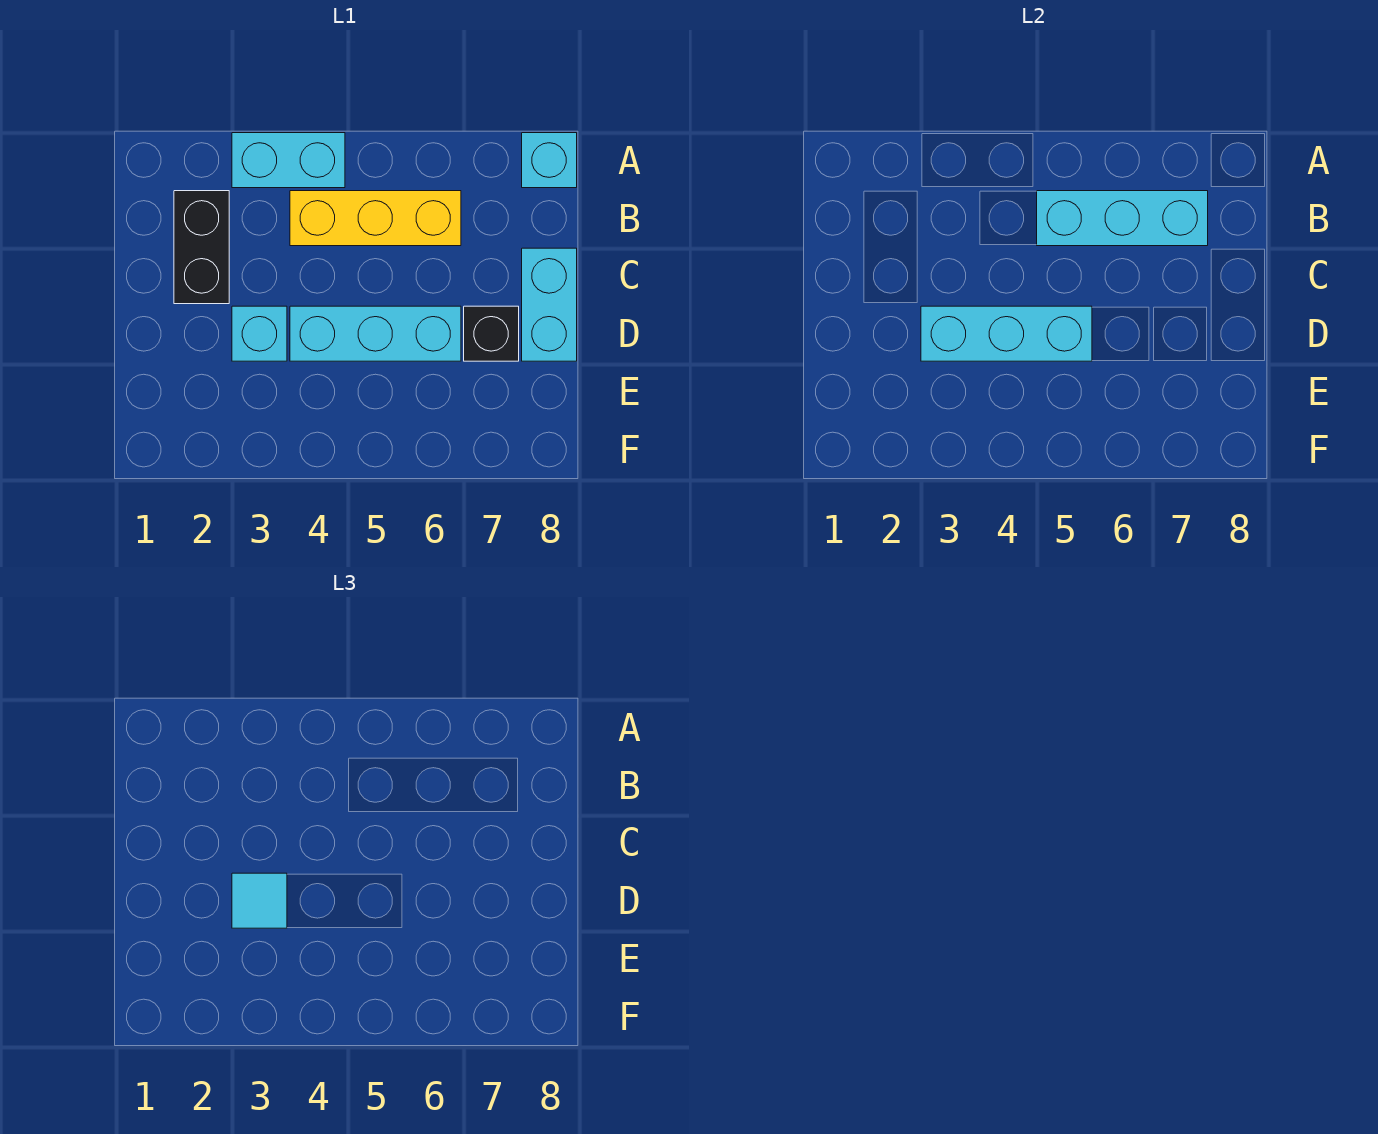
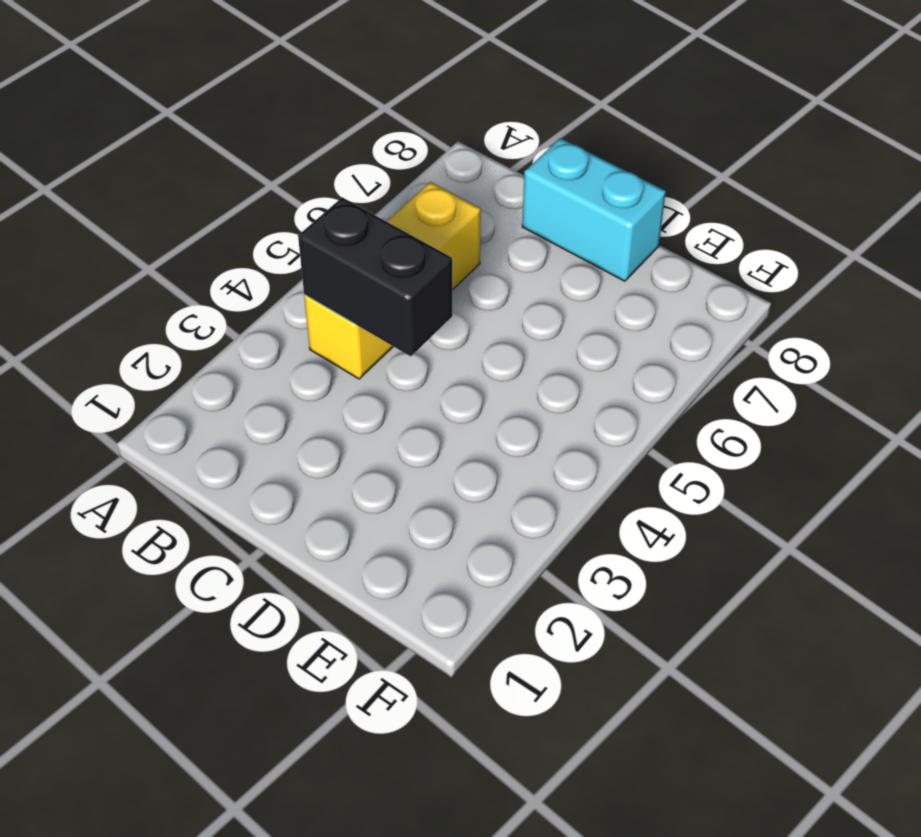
black 1x2 brick [298,197,452,356] -> black 1x2 brick moved to [174,191,229,304]
none -> cyan 1x2 brick [232,133,345,188]
none -> cyan 1x1 brick [522,133,577,188]

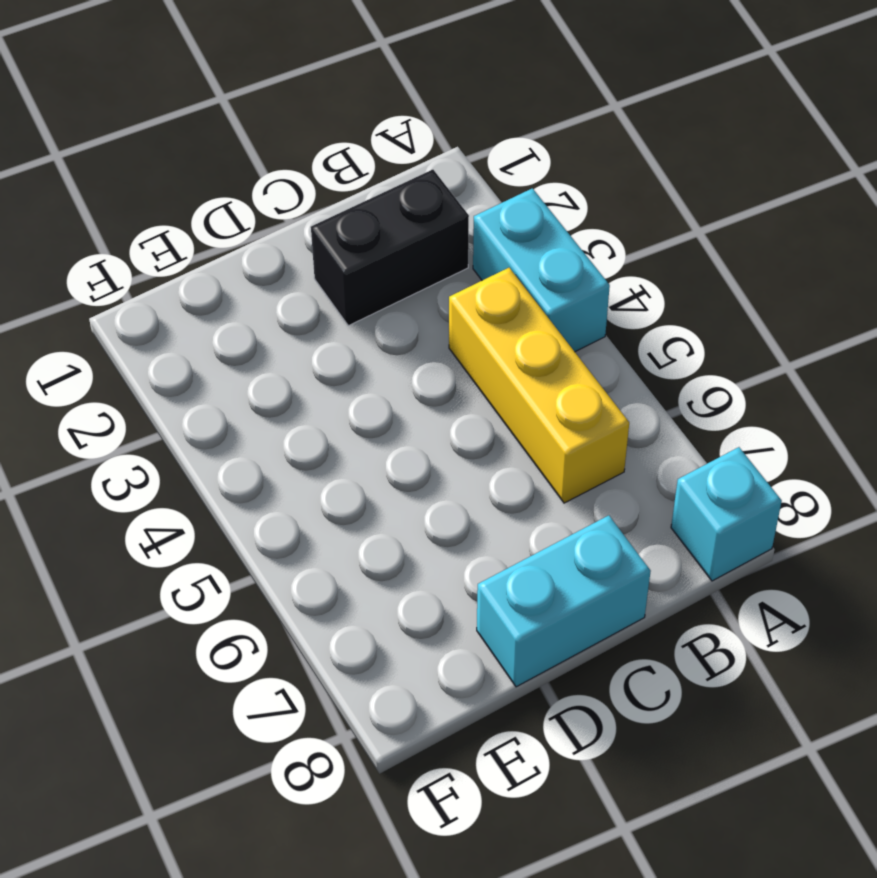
none -> cyan 1x1 brick [232,306,287,361]
none -> cyan 1x3 brick [290,306,461,361]

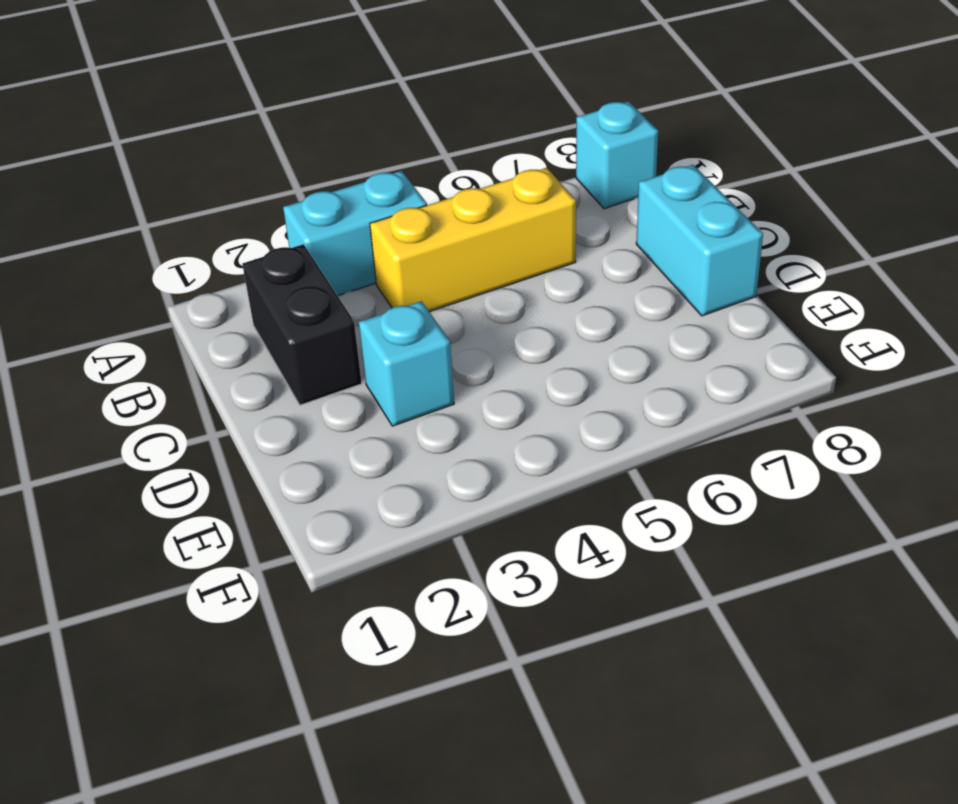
none -> cyan 1x3 brick [290,306,461,361]
none -> black 1x1 brick [464,306,519,361]

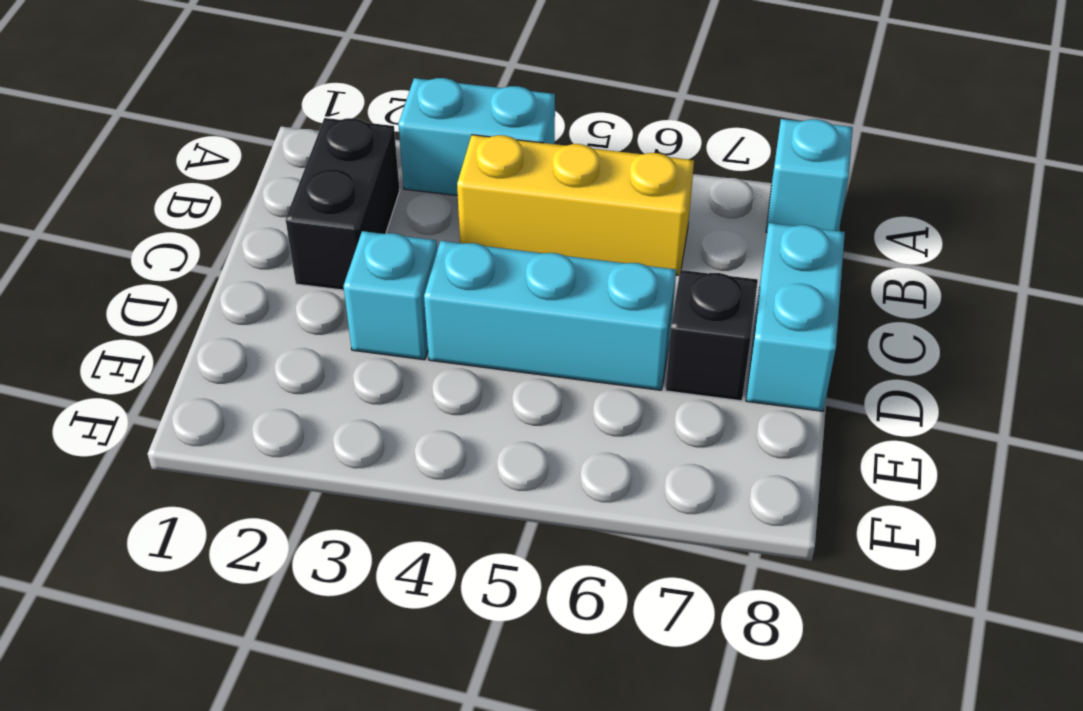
none -> cyan 1x3 brick [1037,191,1208,246]
none -> cyan 1x3 brick [921,306,1092,361]

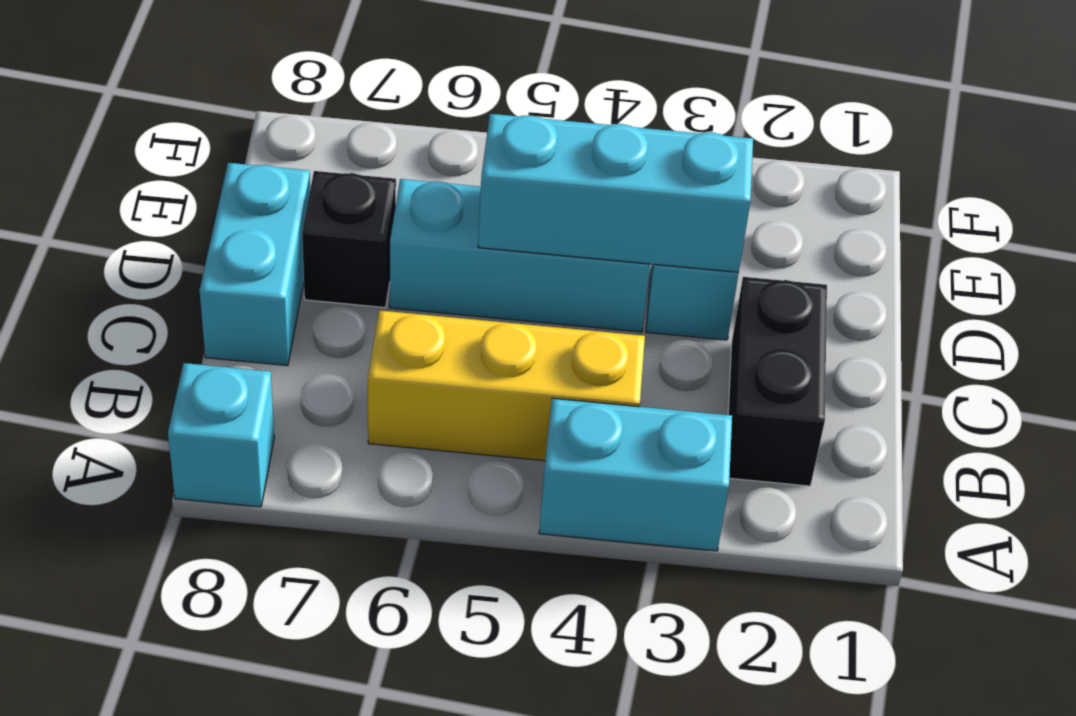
none -> cyan 1x3 brick [1037,191,1208,246]
none -> cyan 1x1 tile [232,873,287,928]

